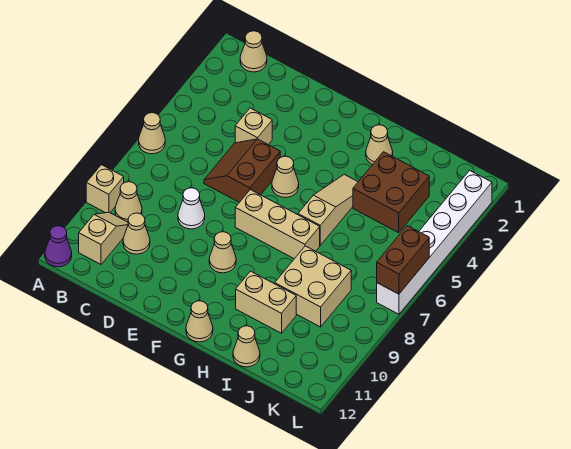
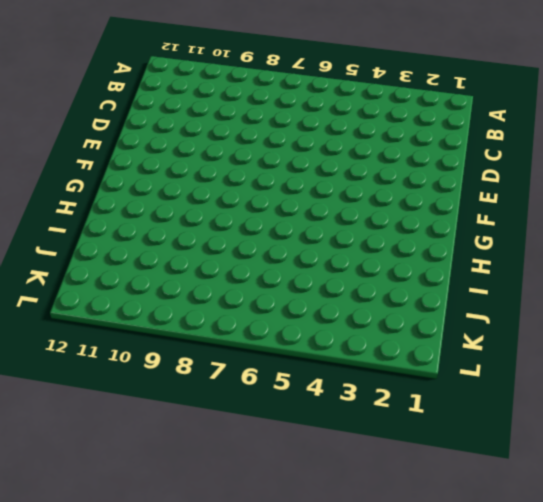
none -> tan 1x1 cone [139,113,165,154]
none -> tan 1x1 brick [86,165,124,213]
none -> purple 1x1 cone [45,226,72,267]

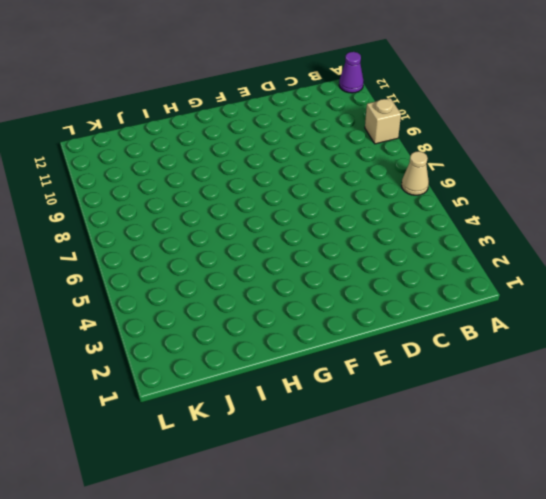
none -> tan 1x1 cone [240,31,267,72]
none -> tan 1x1 cone [115,182,142,222]
none -> tan 1x2 slope [79,212,128,264]

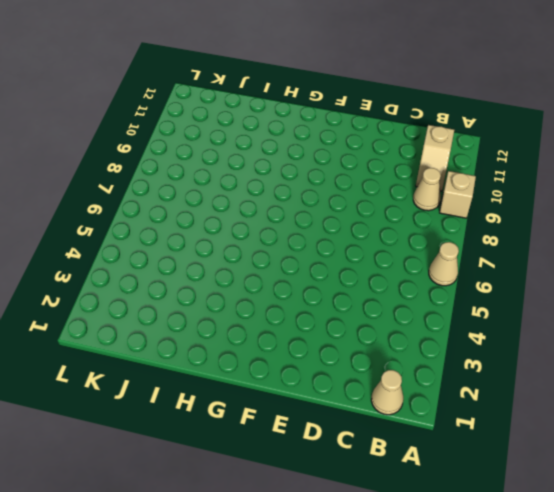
none -> purple 1x1 cone [45,226,72,267]
none -> tan 1x1 cone [123,213,150,254]
none -> tan 1x1 brick [235,108,272,145]

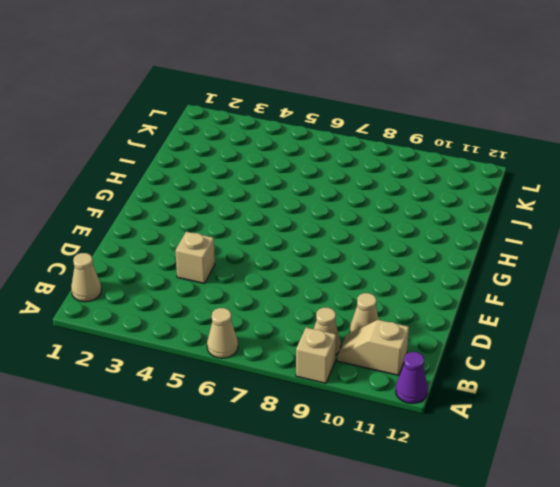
none -> brown 2x2 slope [204,139,280,202]
none -> white 1x1 cone [178,188,205,229]
none -> tan 1x1 cone [272,156,299,198]

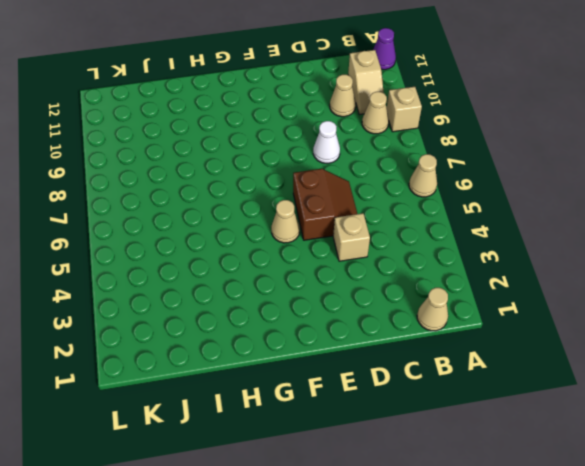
none -> tan 1x3 brick [235,190,320,259]
none -> tan 1x1 cone [209,232,236,273]
none -> tan 1x1 cone [186,301,213,342]

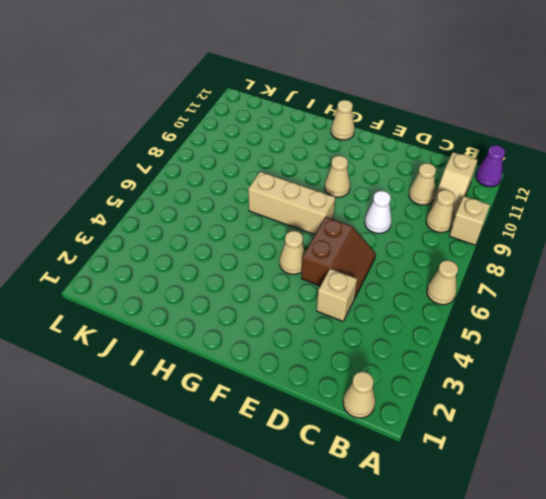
none -> tan 1x1 cone [366,125,393,165]
none -> tan 1x3 slope [298,174,358,245]
none -> tan 1x2 brick [236,271,296,333]

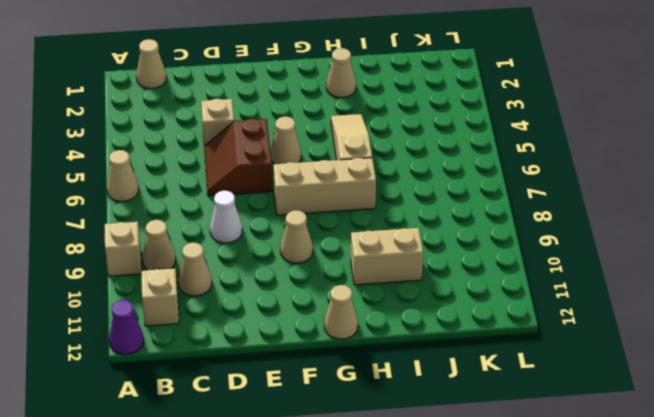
none -> brown 2x2 brick [353,152,429,233]
none -> tan 2x2 brick [275,246,351,327]
none -> tan 1x1 cone [233,326,260,367]

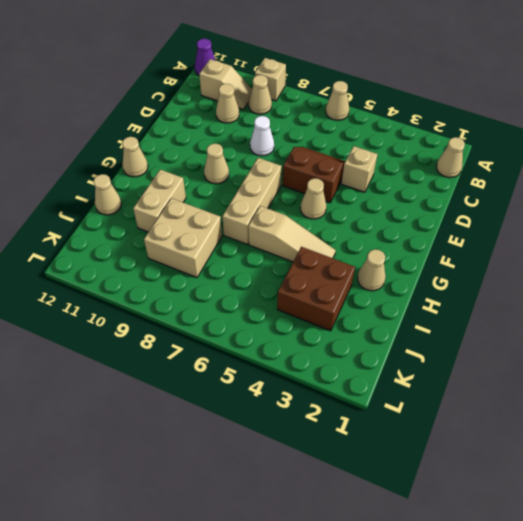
none -> white 1x6 brick [377,170,492,314]
none -> brown 1x2 brick [377,226,429,294]

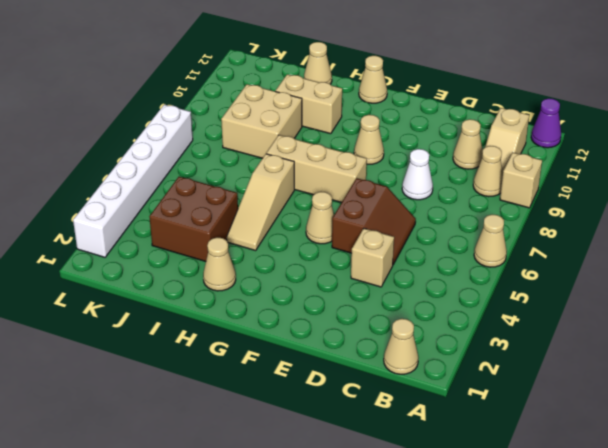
none -> brown 1x2 brick [377,226,429,294]

